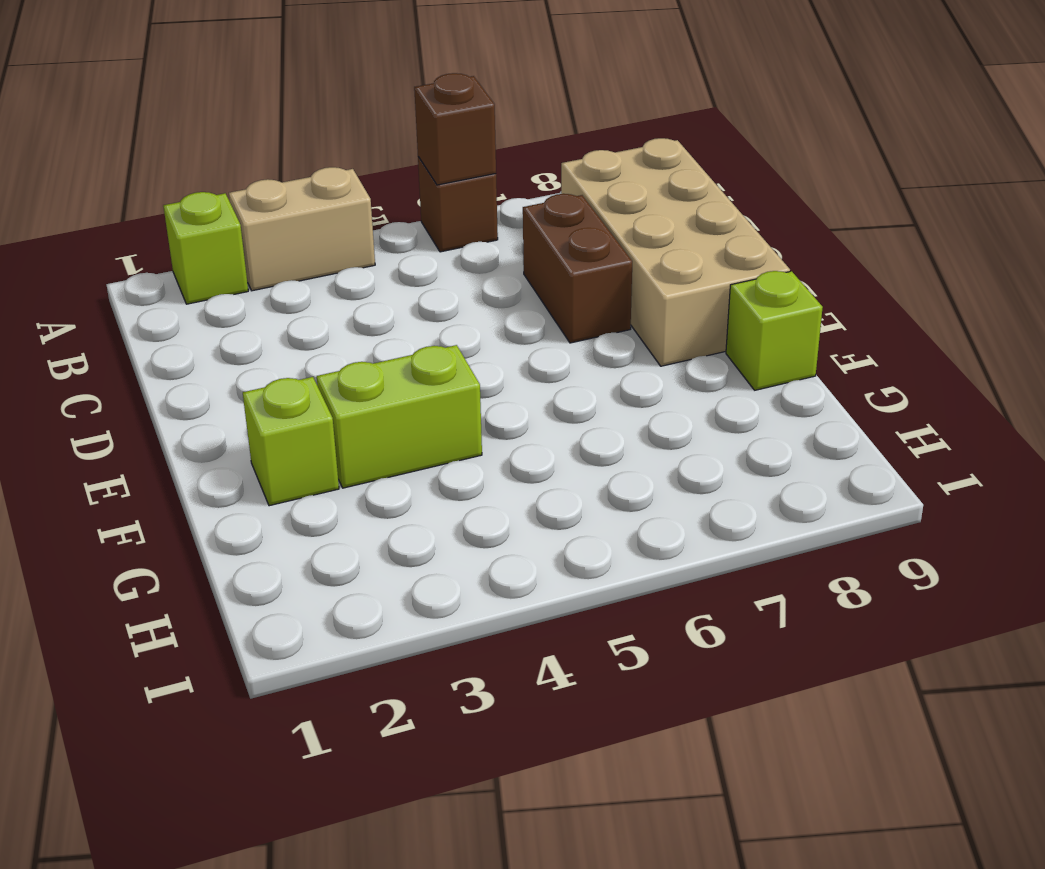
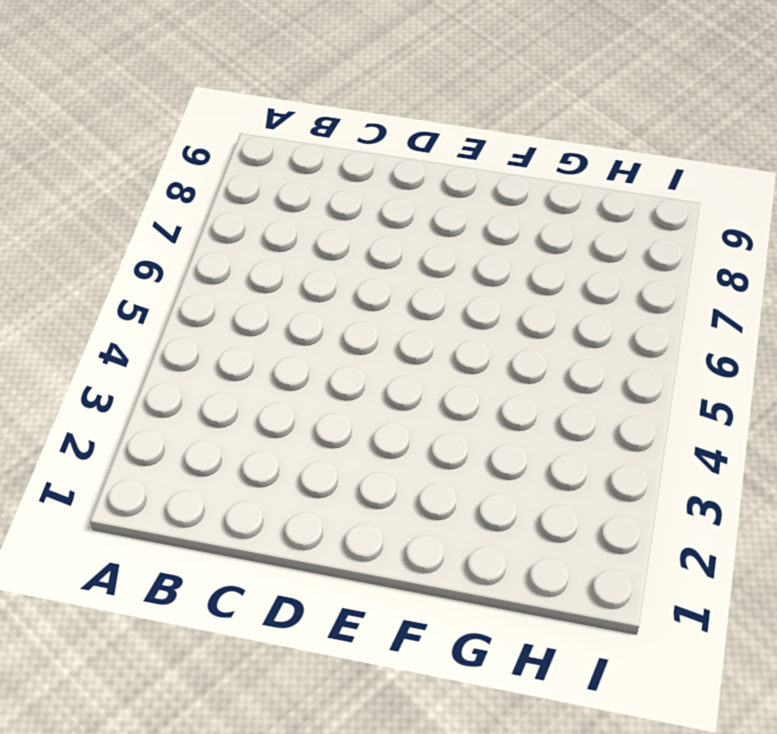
none -> lime 1x1 brick [163,192,248,304]
none -> tan 1x2 brick [229,167,375,291]

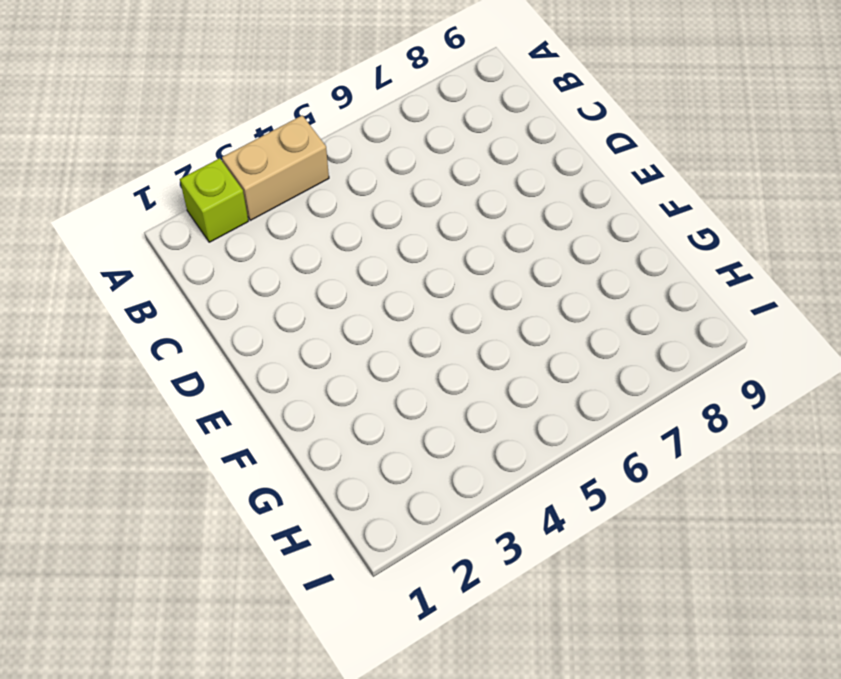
none -> brown 1x1 brick [418,157,498,252]
none -> tan 2x4 brick [561,138,790,366]

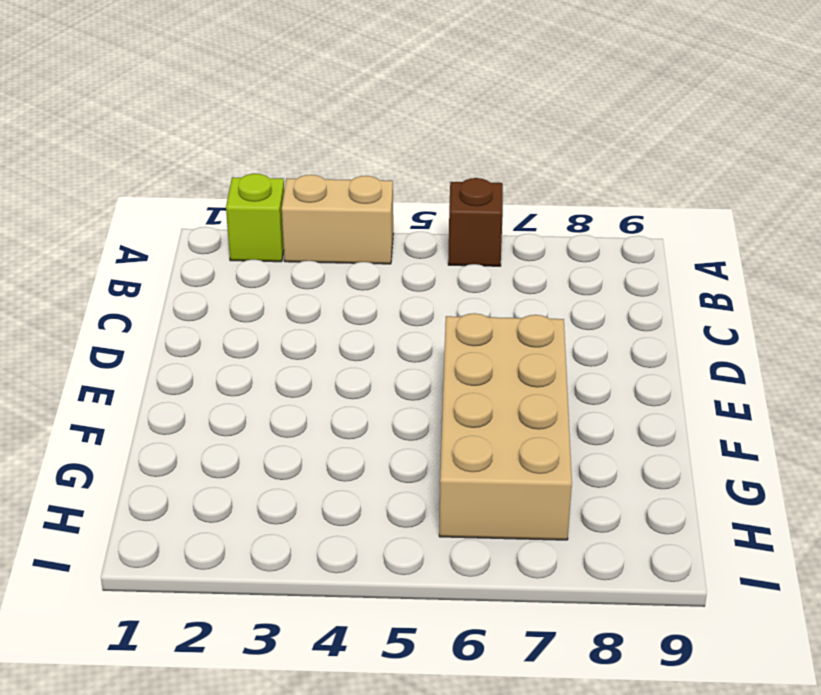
tan 2x4 brick [439,313,572,540] -> tan 2x4 brick moved to [561,138,790,366]
none -> brown 1x2 brick [523,194,632,343]
none -> lime 1x1 brick [243,377,339,506]

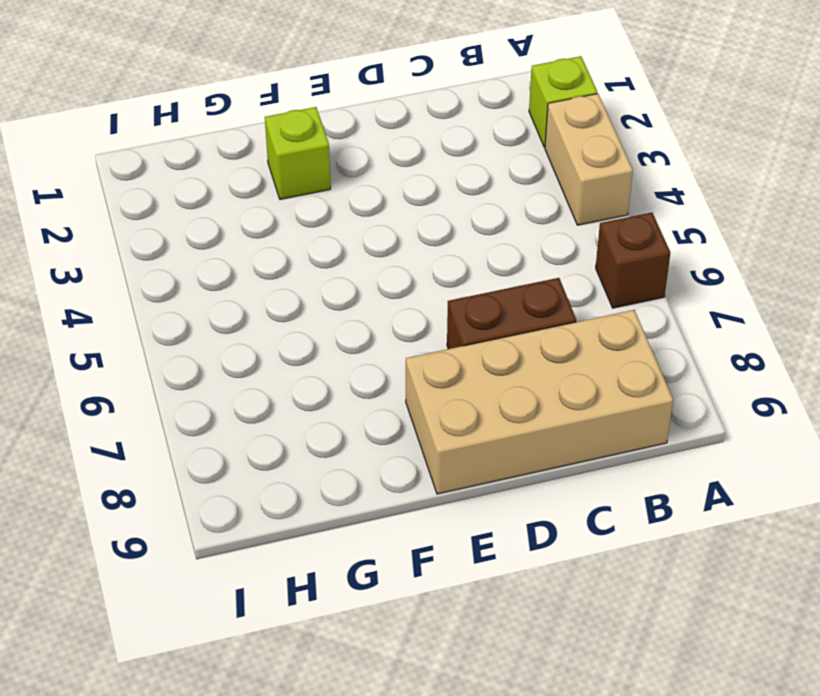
none -> lime 1x2 brick [317,345,482,488]
none -> lime 1x1 brick [726,271,823,390]

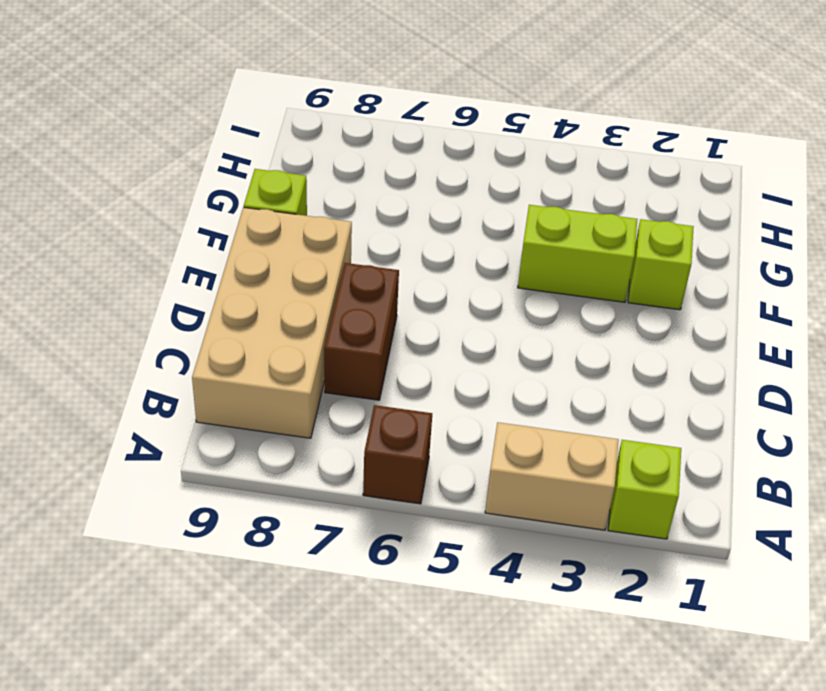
none -> brown 1x1 brick [414,73,496,185]

